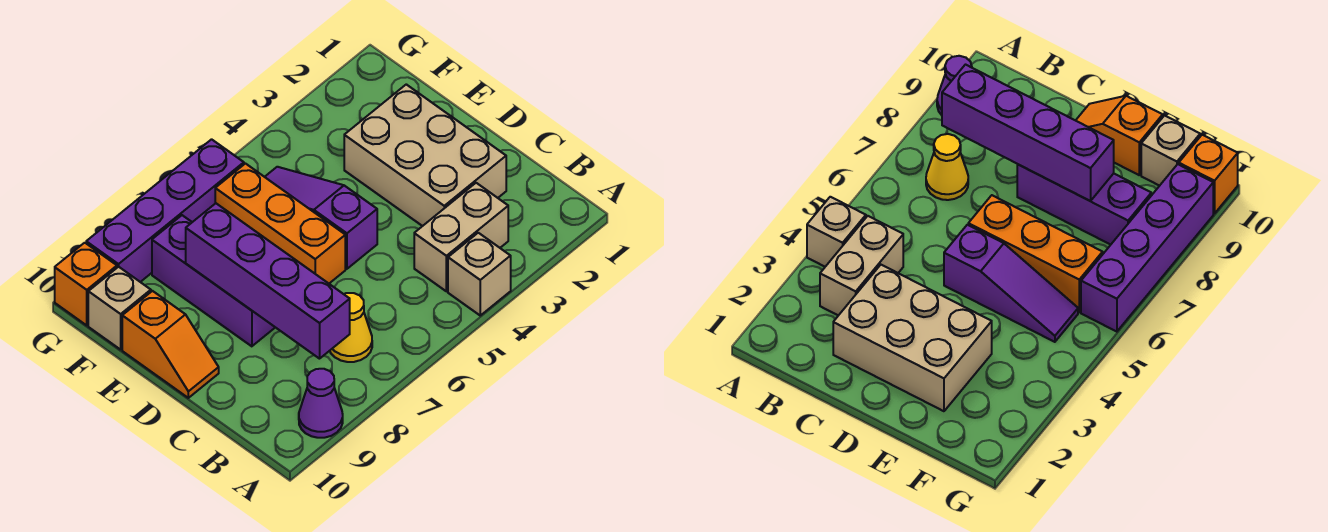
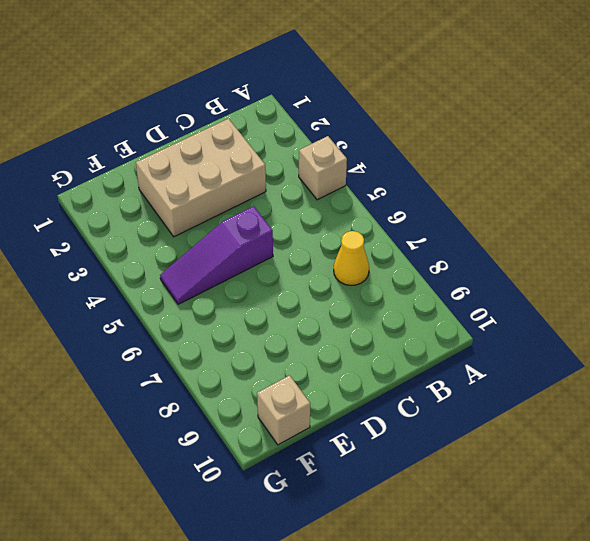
none -> purple 1x1 cone [299,369,343,438]
none -> tan 1x2 brick [414,183,508,291]
none -> orange 1x3 brick [215,164,345,283]

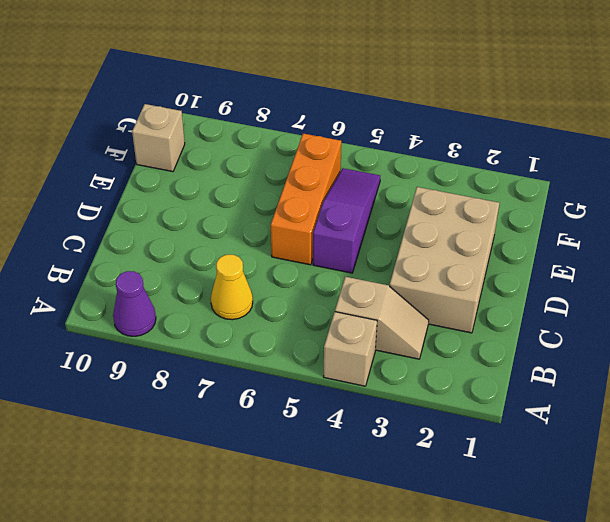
tan 1x2 slope [335,277,429,359] -> tan 1x2 brick [414,183,508,291]
none -> purple 1x3 brick [152,215,275,346]
none -> orange 1x2 slope [122,291,219,398]
none -> purple 1x4 brick [86,139,244,282]

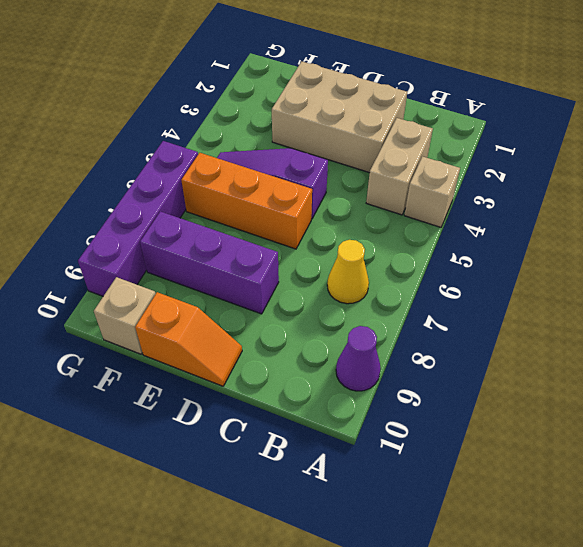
none -> orange 1x1 brick [55,243,117,325]
none -> purple 1x4 brick [186,203,350,359]

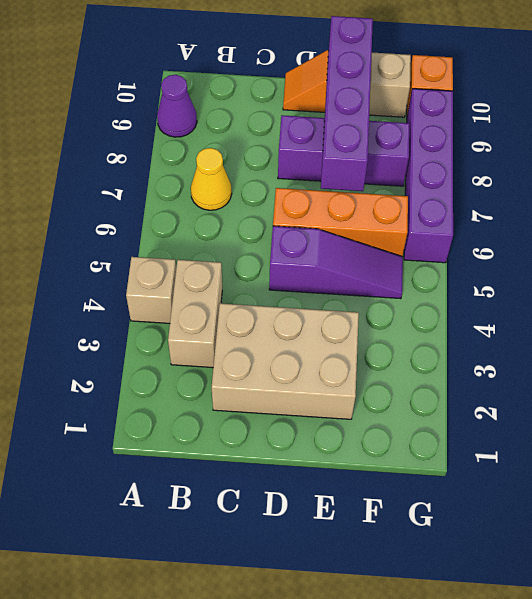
purple 1x4 brick [321,16,373,191] -> purple 1x4 brick turned to [186,203,350,359]

